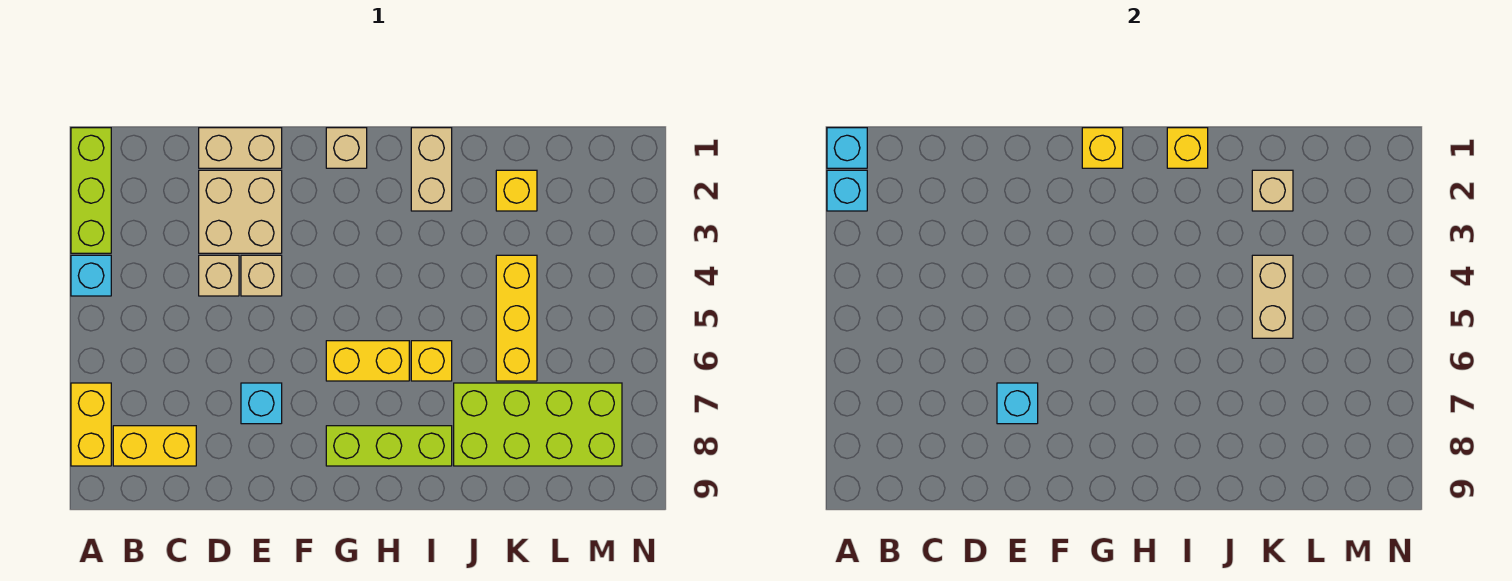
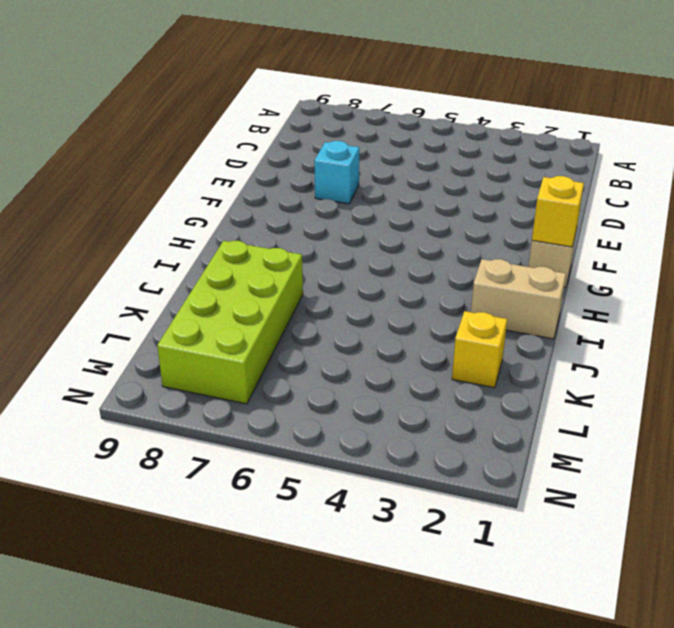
none -> lime 1x3 brick [71,128,111,253]
none -> cyan 1x1 brick [71,255,111,296]
none -> yellow 1x2 brick [71,383,111,466]

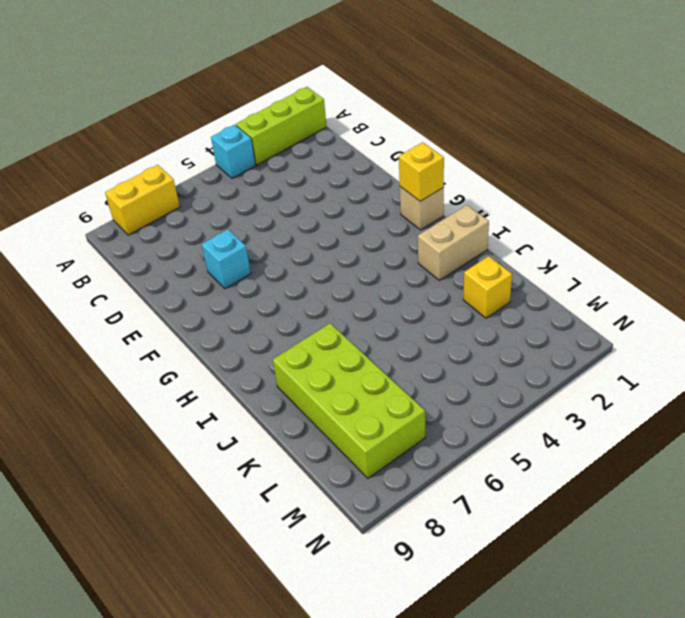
none -> yellow 1x2 brick [113,426,196,466]
none -> tan 1x2 brick [199,128,282,168]
none -> tan 2x2 brick [199,170,282,253]

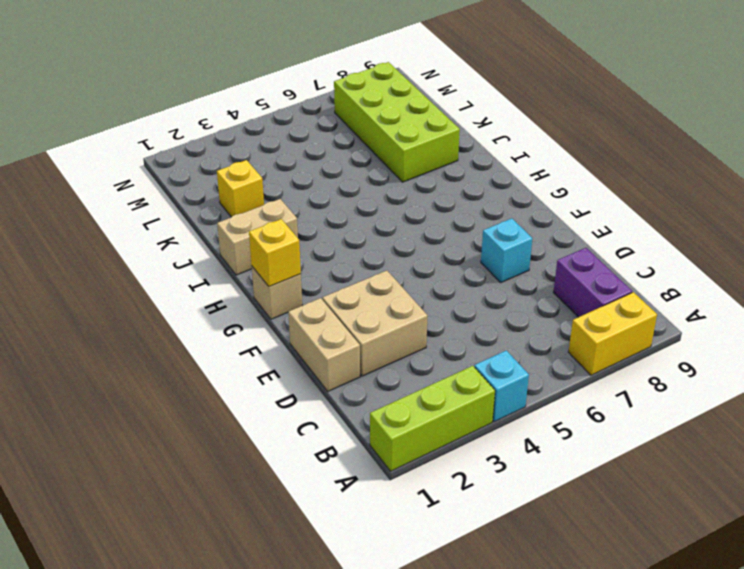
purple 1x2 brick [553,248,632,317] -> yellow 1x2 brick [113,426,196,466]
none -> tan 1x1 brick [199,255,239,296]
none -> tan 1x1 brick [241,255,282,296]
none -> yellow 1x2 brick [326,341,409,381]

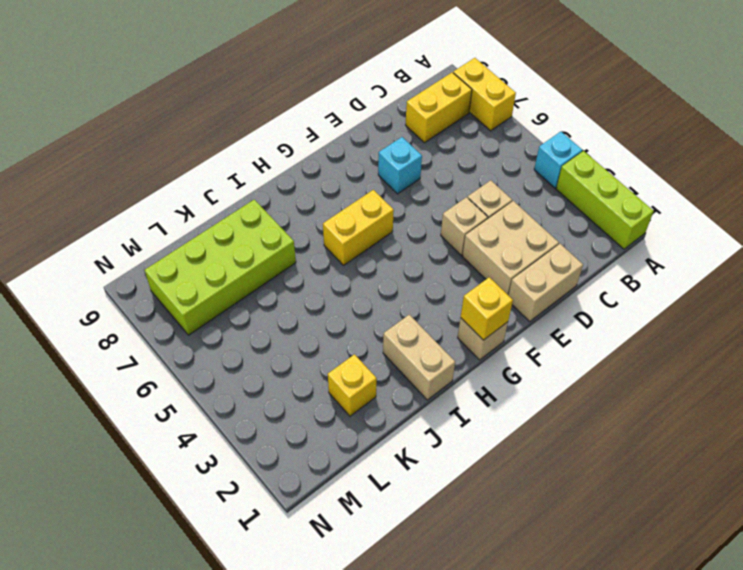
none -> lime 1x3 brick [326,426,452,466]
none -> yellow 1x1 brick [411,341,452,381]
none -> yellow 1x3 brick [496,255,537,381]

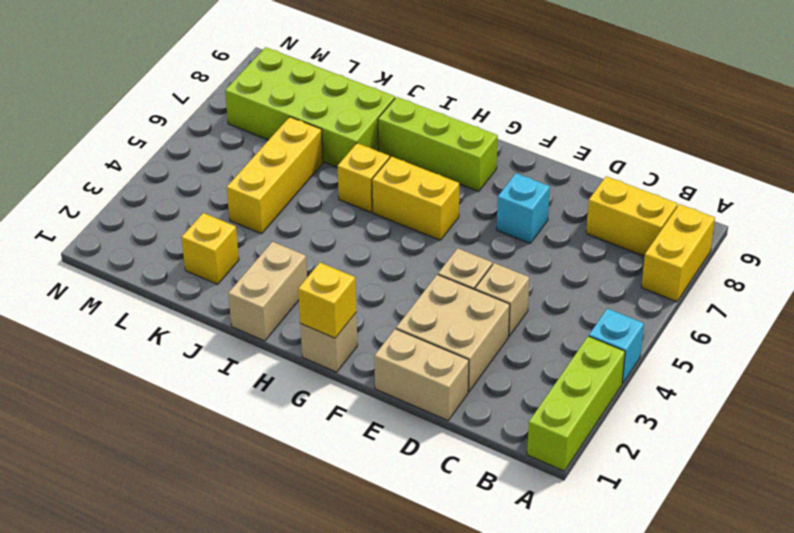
none -> cyan 1x1 brick [827,128,867,168]
none -> cyan 1x1 brick [827,170,867,211]
none -> cyan 1x1 brick [997,383,1038,424]

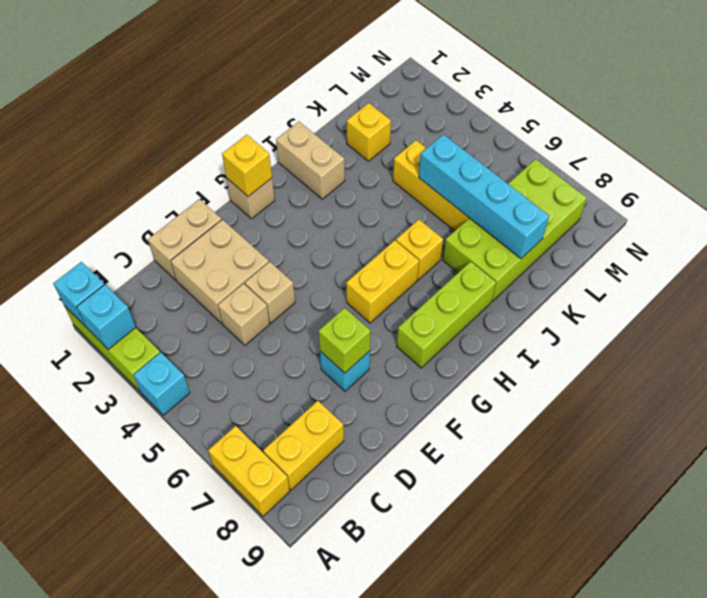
lime 1x1 brick [319,308,370,373] -> cyan 1x1 brick [997,383,1038,424]
cyan 1x4 brick [419,134,549,259] -> tan 1x2 brick [1252,255,1293,338]
none -> yellow 1x1 brick [1167,128,1208,168]
none -> tan 1x1 brick [1252,170,1293,211]

